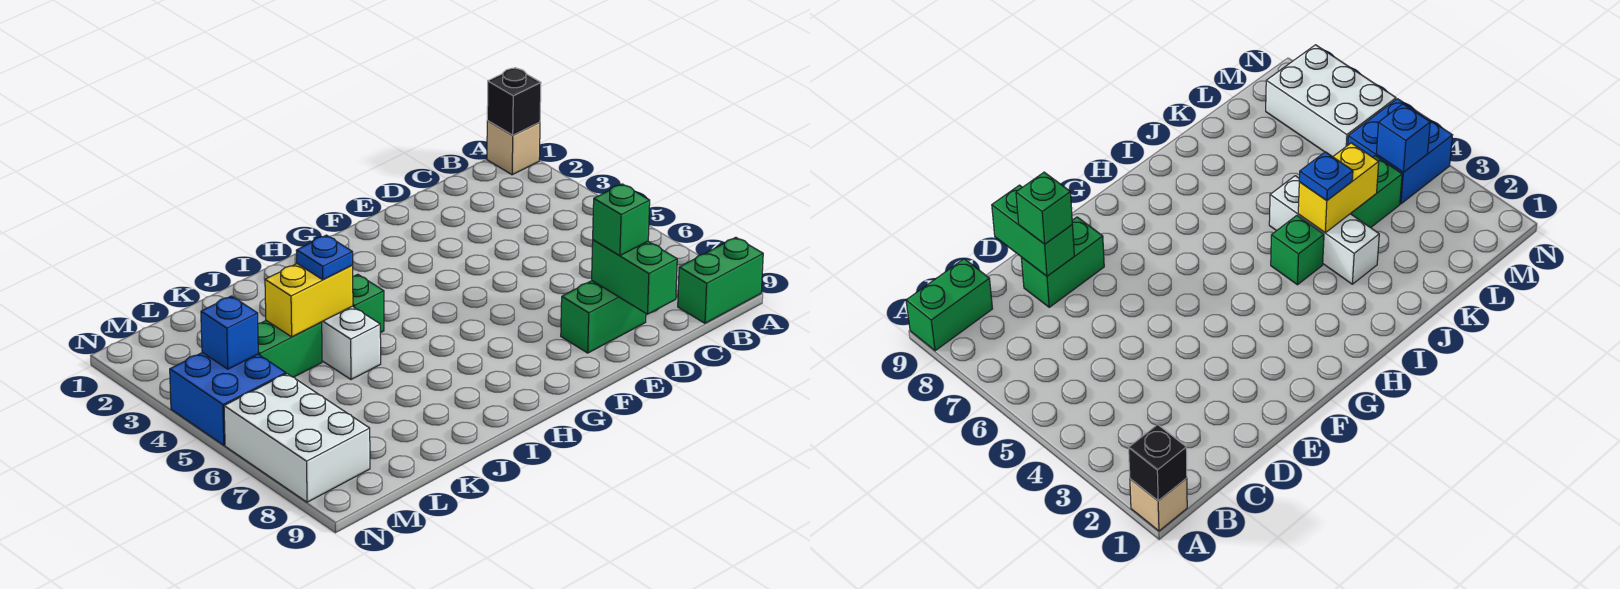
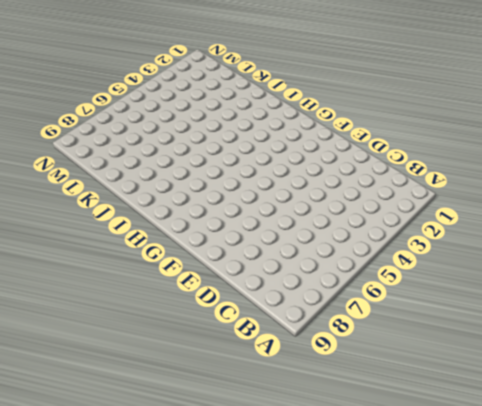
none -> tan 1x1 brick [487,121,540,175]
none -> green 1x2 brick [678,237,763,323]
none -> green 1x2 brick [561,281,646,353]

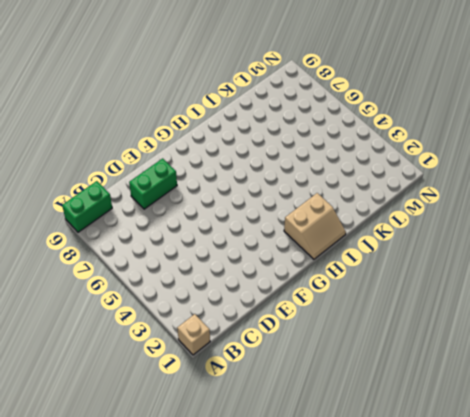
tan 2x2 slope [284,193,346,259] -> none
none -> green 1x1 brick [353,274,384,333]
none -> white 1x3 brick [322,306,381,380]
none -> green 1x2 brick [258,321,322,377]

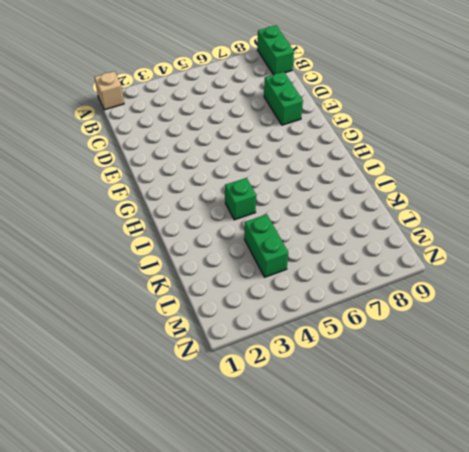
none -> white 1x3 brick [322,306,381,380]
none -> blue 2x2 brick [170,352,286,445]
none -> white 2x3 brick [224,374,370,502]

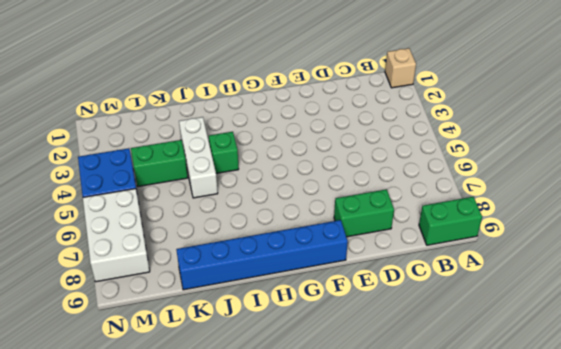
blue 1x6 brick [176,220,348,290] -> none
none -> black 1x1 brick [487,68,541,135]
none -> green 1x2 brick [592,240,677,314]
none -> yellow 1x2 brick [265,264,353,337]

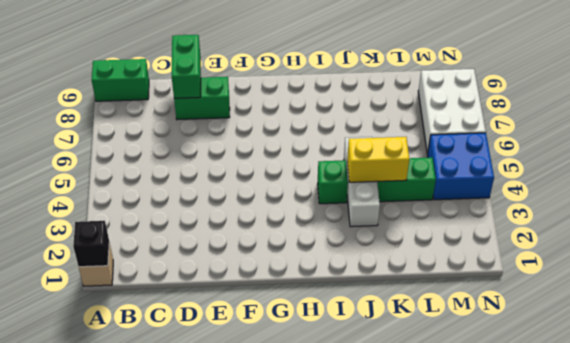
none -> blue 1x1 brick [201,296,258,369]
none -> green 1x1 brick [593,184,650,256]
none -> blue 1x1 plate [296,235,353,280]

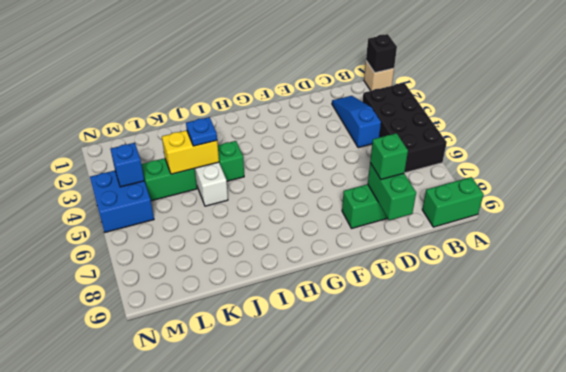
black 2x4 brick [362,83,447,173] -> none
blue 1x3 slope [332,96,381,148] -> none
none -> white 2x3 brick [224,374,370,502]

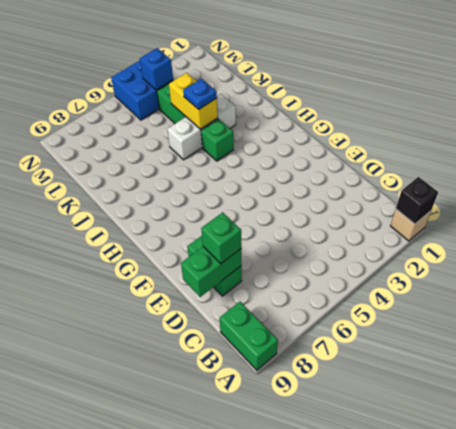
none -> white 2x3 brick [224,374,370,502]

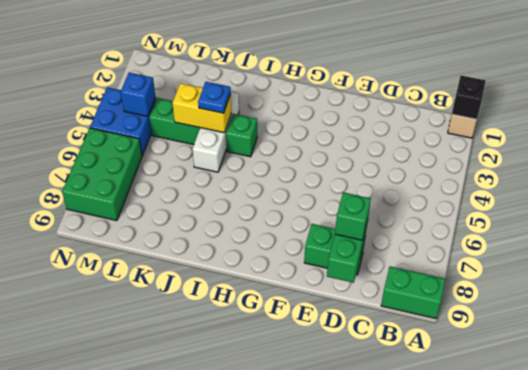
green 2x3 brick [62,128,142,221] -> white 2x3 brick [224,374,370,502]

